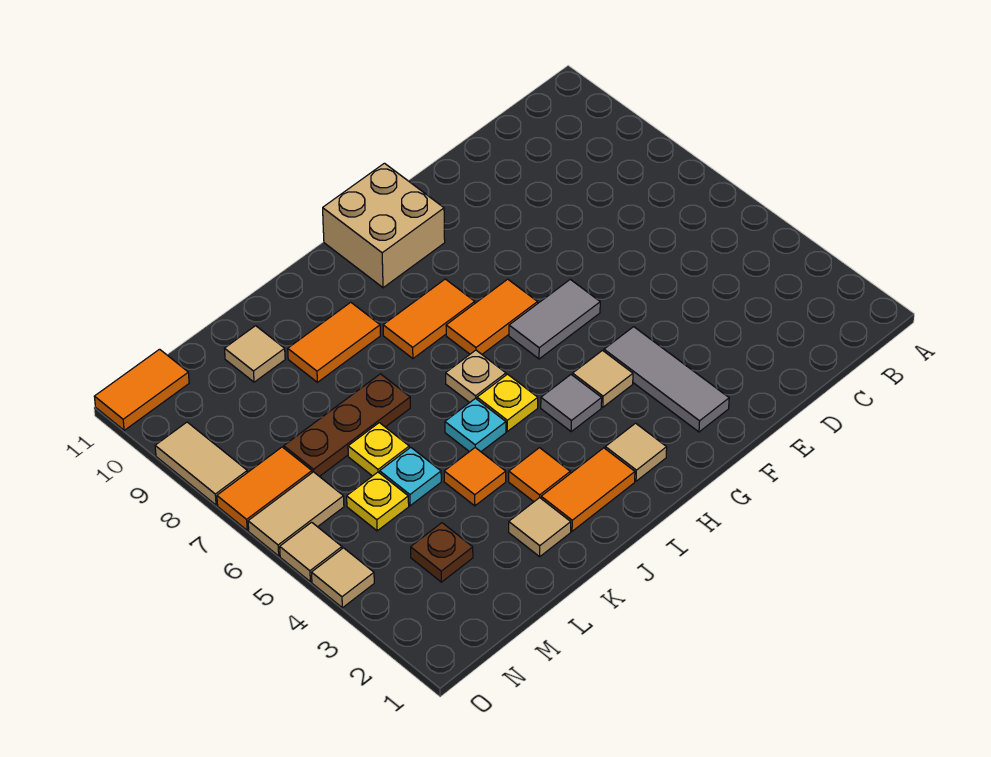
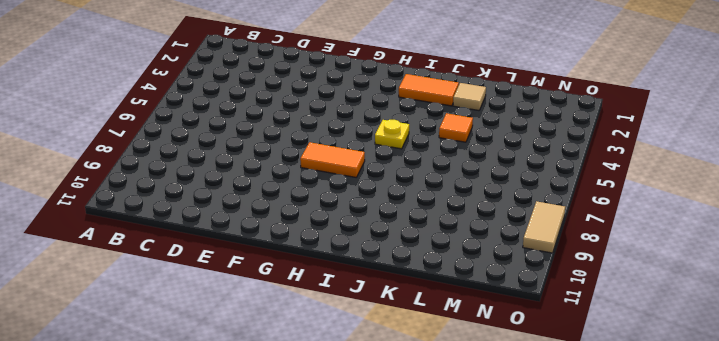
none -> grey 1x3 tile [604,327,729,432]
none -> grey 1x2 tile [509,279,600,359]
none -> tan 1x1 tile [573,351,633,407]

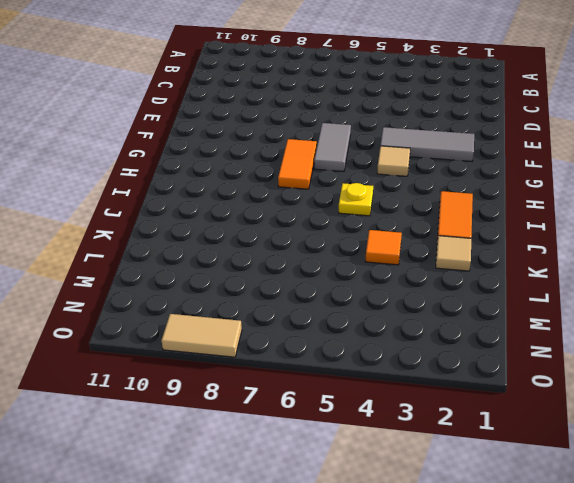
none -> tan 2x2 brick [323,163,445,288]
none -> tan 1x1 tile [605,423,667,481]
none -> grey 1x1 tile [541,375,602,431]

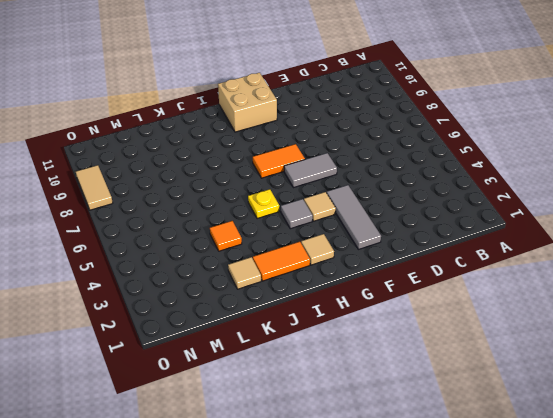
none -> orange 1x2 tile [383,279,475,358]
none -> tan 1x1 plate [446,350,506,402]
none -> orange 1x1 tile [509,448,570,502]

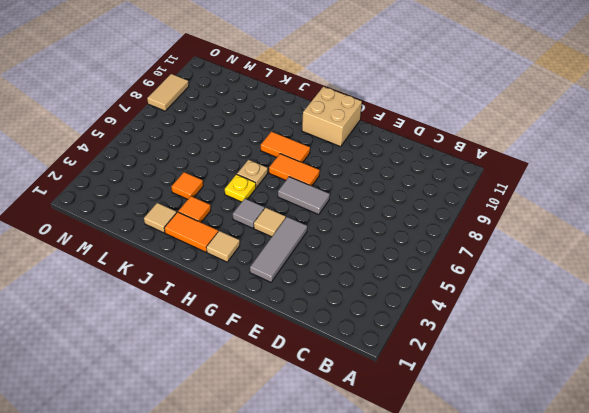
none -> cyan 1x1 plate [445,398,506,452]
none -> orange 1x2 tile [288,302,380,382]
none -> brown 1x3 plate [284,374,410,477]

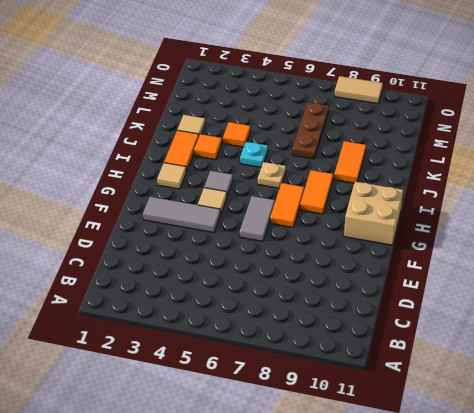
none -> yellow 1x1 plate [477,374,538,431]
none -> cyan 1x1 plate [380,447,441,506]
none -> yellow 1x1 plate [348,423,409,476]

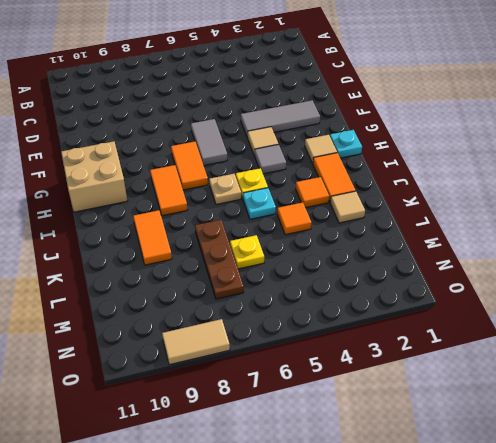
cyan 1x1 plate [330,130,362,158] -> cyan 1x1 plate moved to [380,447,441,506]
none -> tan 1x1 tile [224,326,285,382]
none -> brown 1x1 plate [411,523,473,582]
none -> yellow 1x1 plate [347,472,409,531]

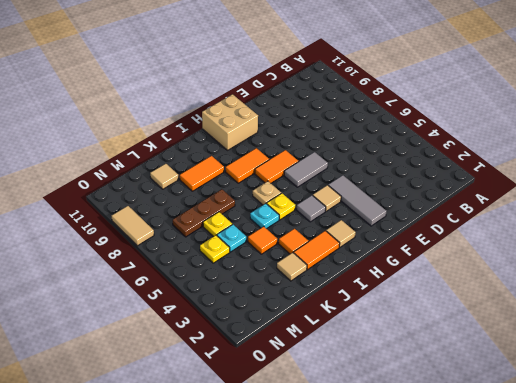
none -> brown 1x1 plate [411,523,473,582]
none -> tan 1x2 tile [248,472,344,556]
none -> orange 1x2 tile [217,447,312,530]

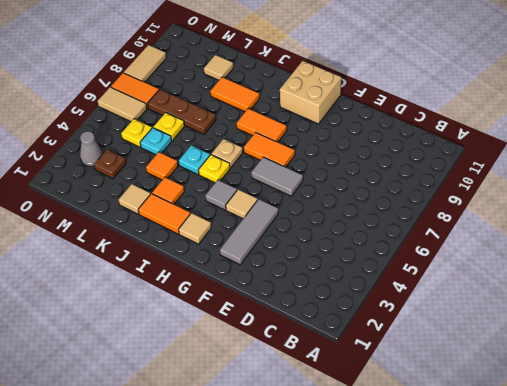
grey 1x1 cone [80,131,102,166] -> none
none -> orange 1x2 tile [94,349,189,430]
none -> tan 1x1 tile [311,548,374,608]
none -> tan 1x1 tile [280,522,342,582]

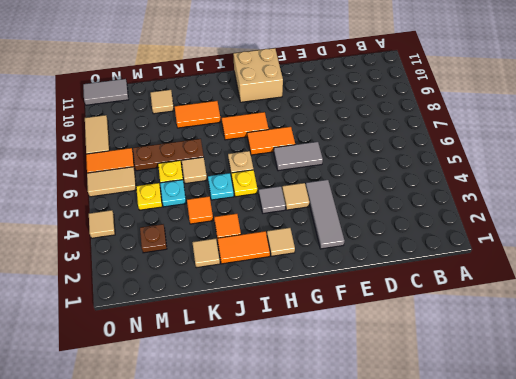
tan 1x1 tile [182,157,207,184] -> tan 1x1 tile moved to [280,522,342,582]
grey 1x2 tile [83,79,128,105] -> orange 1x2 tile [94,349,189,430]

